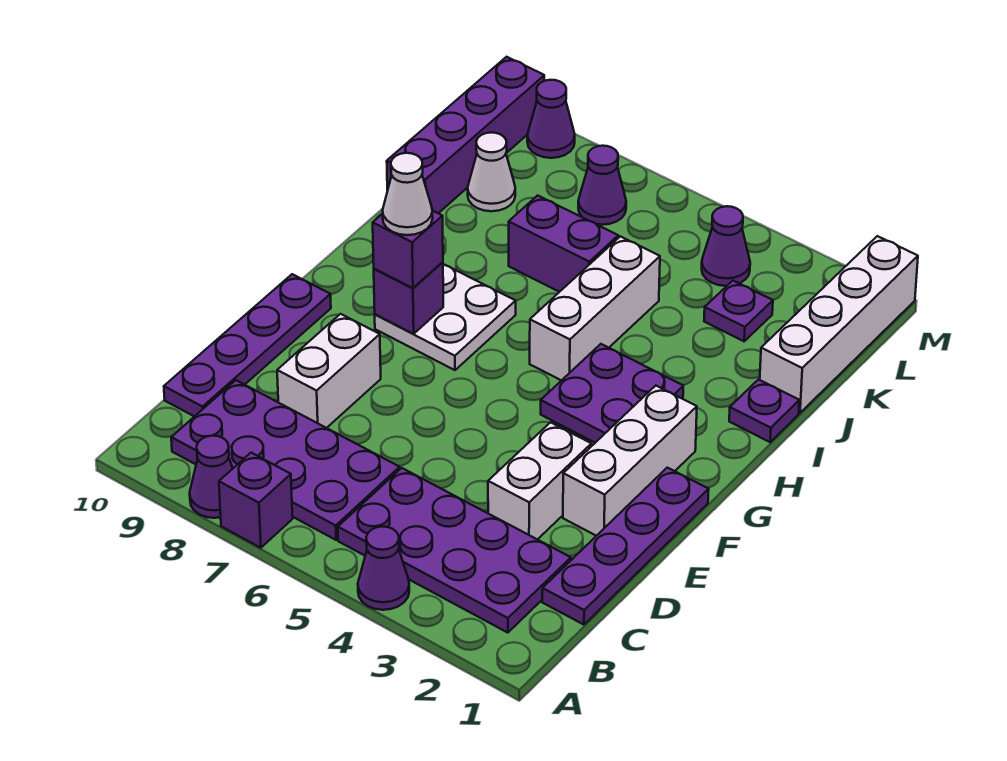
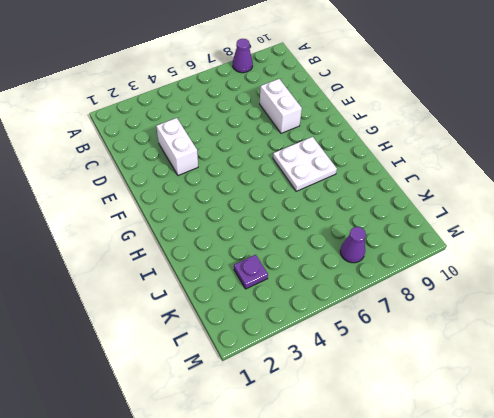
none -> purple 1x1 cone [358,527,409,610]
none -> purple 1x1 brick [219,453,293,548]
none -> purple 2x4 plate [338,468,571,633]

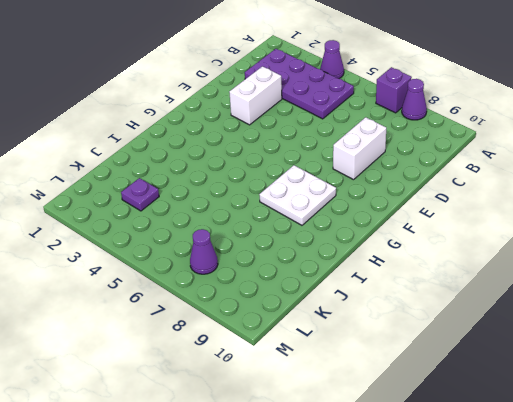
none -> purple 2x4 plate [171,380,400,540]
none -> purple 1x4 plate [542,468,709,625]
none -> purple 1x4 plate [164,274,331,417]

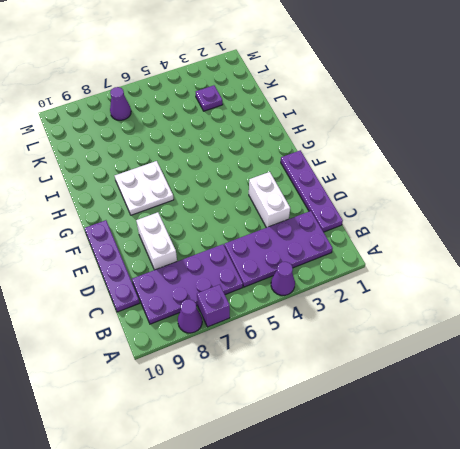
none -> white 1x3 brick [563,386,697,536]
none -> purple 2x2 plate [541,344,683,443]
none -> white 1x3 brick [530,236,660,381]

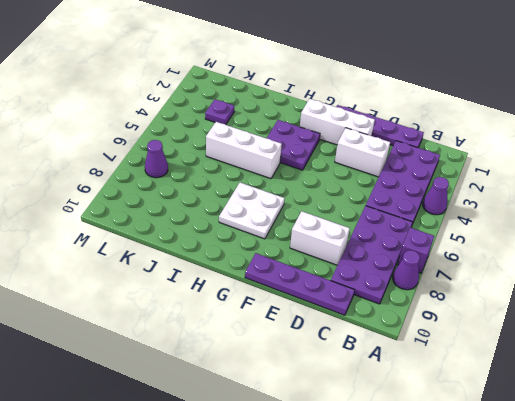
none -> purple 1x1 plate [729,380,799,442]
none -> white 1x4 brick [760,236,918,413]
none -> purple 1x2 brick [509,195,618,292]

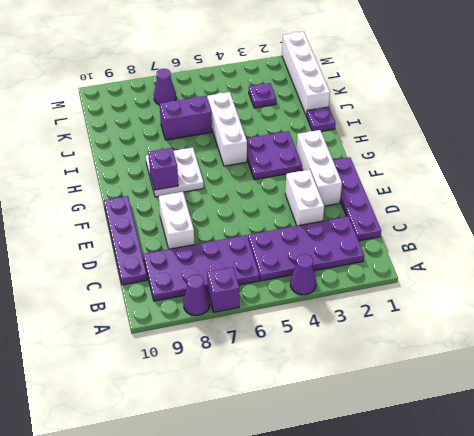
none -> purple 1x4 brick [387,57,544,213]
none -> white 1x1 cone [468,133,515,211]
none -> purple 1x1 cone [702,206,750,286]

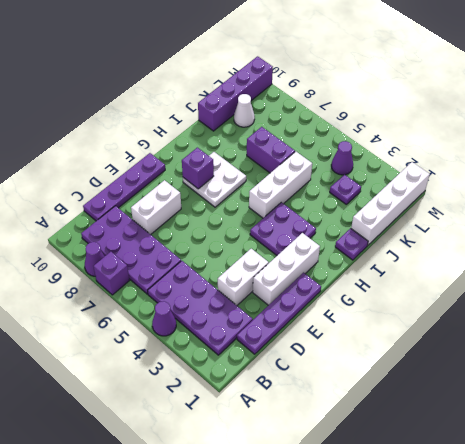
none -> purple 1x1 cone [578,146,626,225]
none -> purple 1x1 cone [527,80,575,158]
none -> purple 1x1 brick [373,211,443,288]

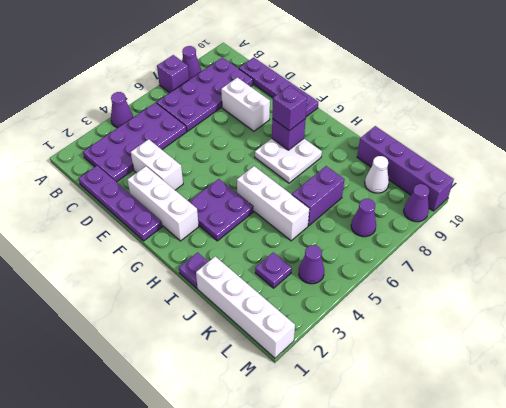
none -> white 1x1 cone [383,153,433,235]

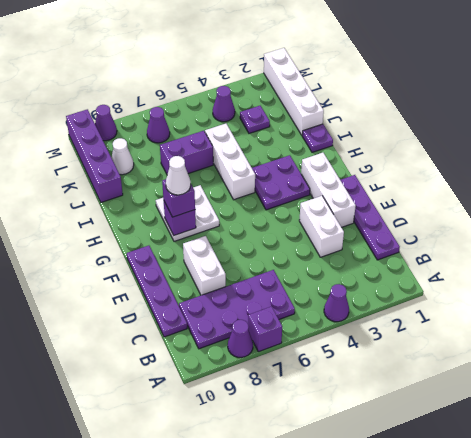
none -> purple 2x4 plate [338,468,571,633]

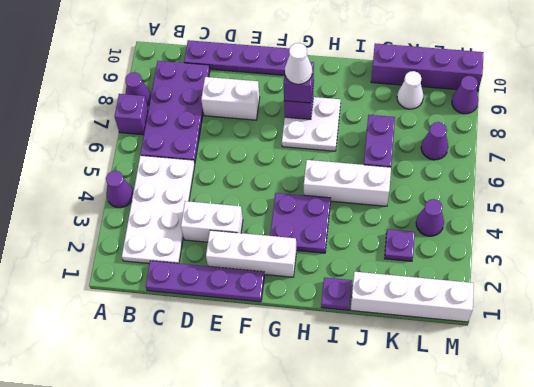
white 2x4 plate [122,155,195,264] -> purple 2x4 plate [338,468,571,633]

